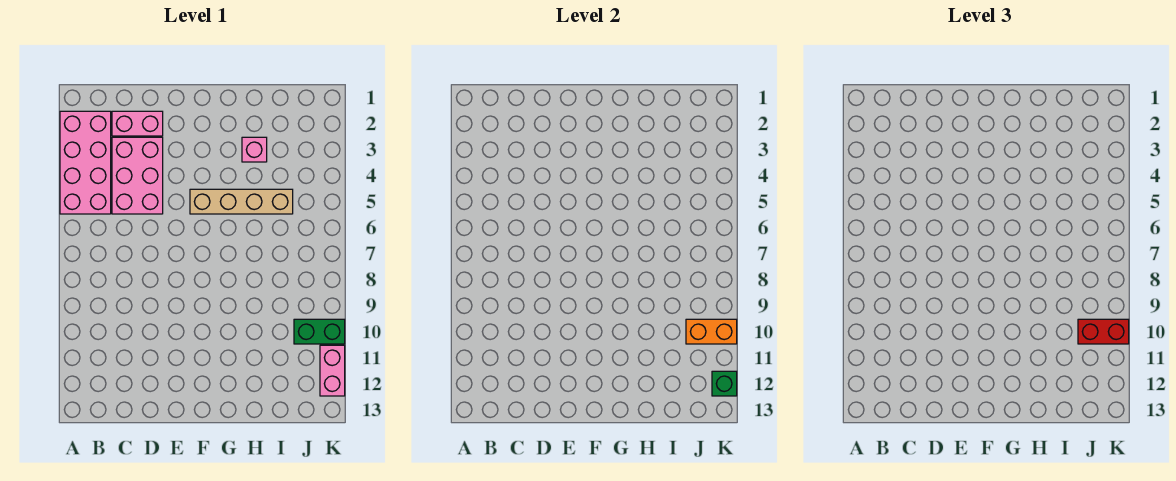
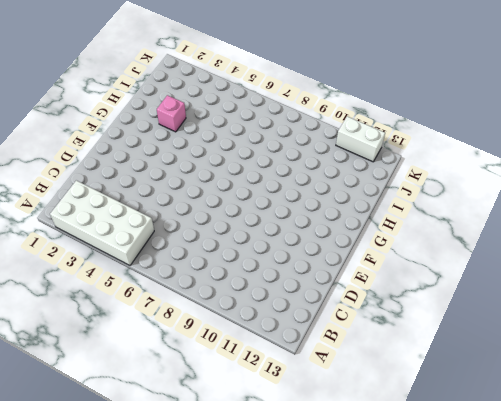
white 2x4 brick [50,180,154,265] -> pink 2x4 brick [60,111,111,214]
white 1x2 brick [336,116,385,162] -> pink 1x2 brick [320,345,345,396]
none -> pink 1x2 brick [112,111,163,136]
none -> pink 2x3 brick [112,137,163,214]

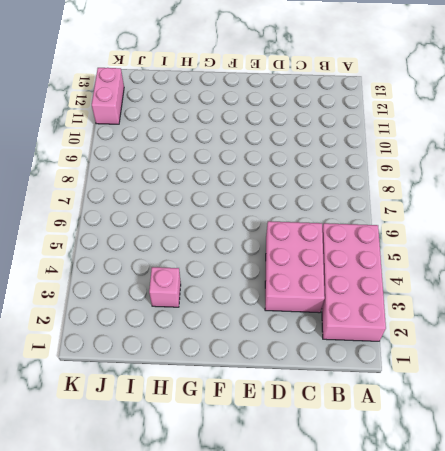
none -> pink 1x2 brick [112,111,163,136]
none -> tan 1x4 brick [190,189,293,214]

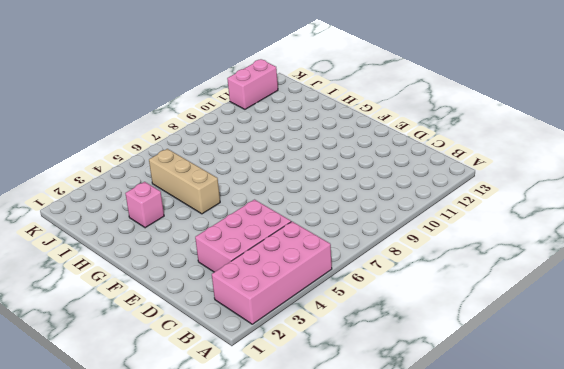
tan 1x3 brick [149,149,220,214] -> tan 1x4 brick [190,189,293,214]
none -> pink 1x2 brick [112,111,163,136]
none -> green 1x2 brick [294,319,345,344]

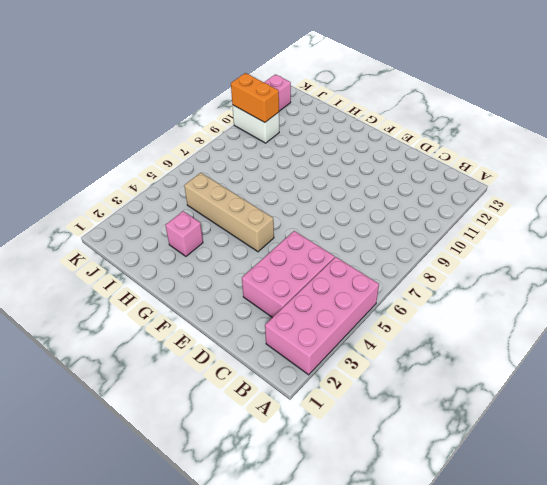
white 1x2 brick [232,105,279,143] -> green 1x2 brick [294,319,345,344]
none -> pink 1x2 brick [112,111,163,136]
none -> green 1x1 brick [712,371,737,396]

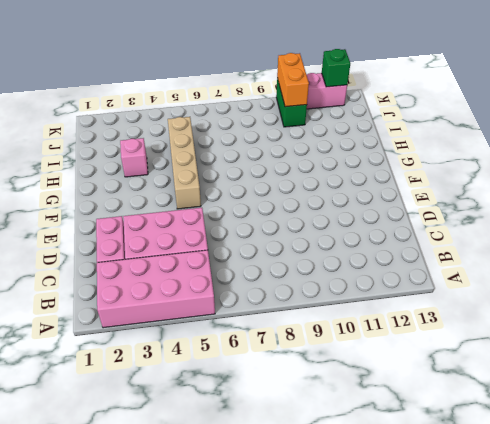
none -> red 1x2 brick [1078,319,1129,344]

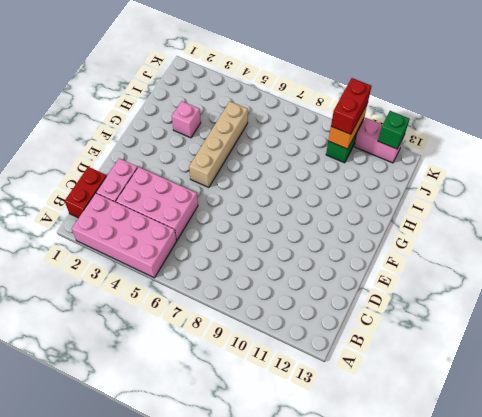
red 1x2 brick [65,167,107,218] -> none

